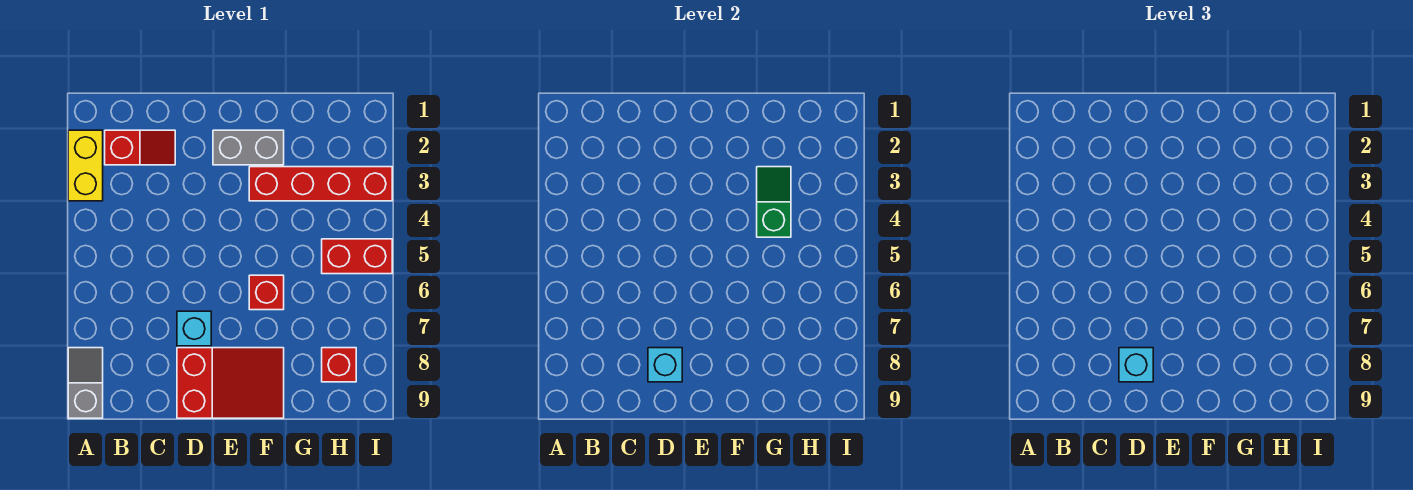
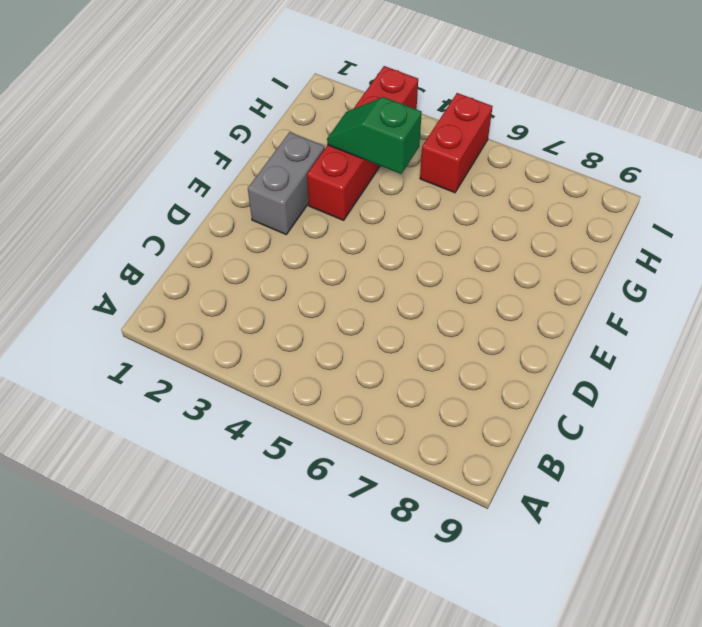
none -> yellow 1x2 brick [68,130,103,201]
none -> grey 1x2 slope [68,348,103,418]
none -> red 1x2 slope [105,130,175,165]

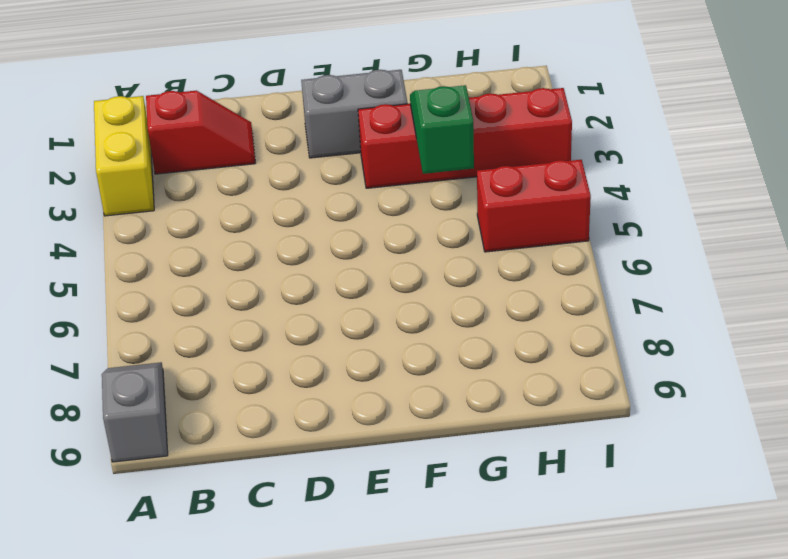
none -> cyan 1x1 brick [177,311,211,346]
none -> red 2x3 slope [177,348,284,418]
none -> red 1x1 brick [249,275,284,310]

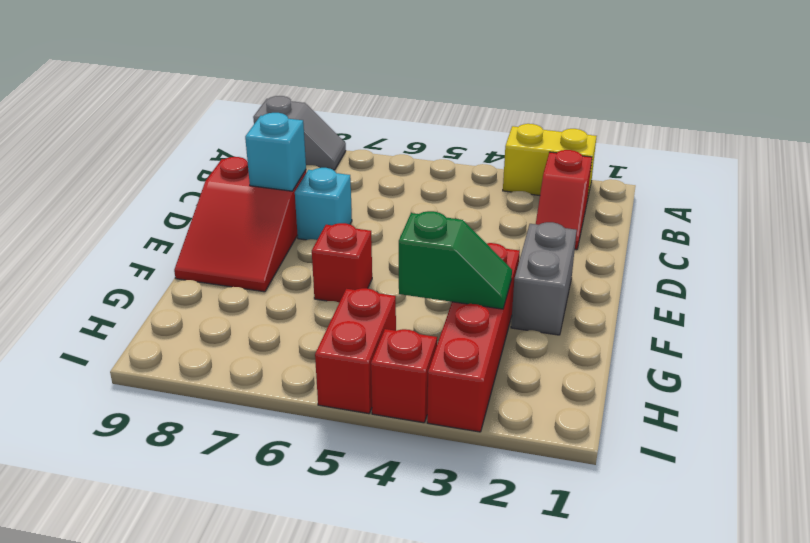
red 1x1 brick [371,329,437,423] -> red 1x1 brick moved to [322,348,356,382]
none -> cyan 1x1 brick [1119,348,1153,382]

